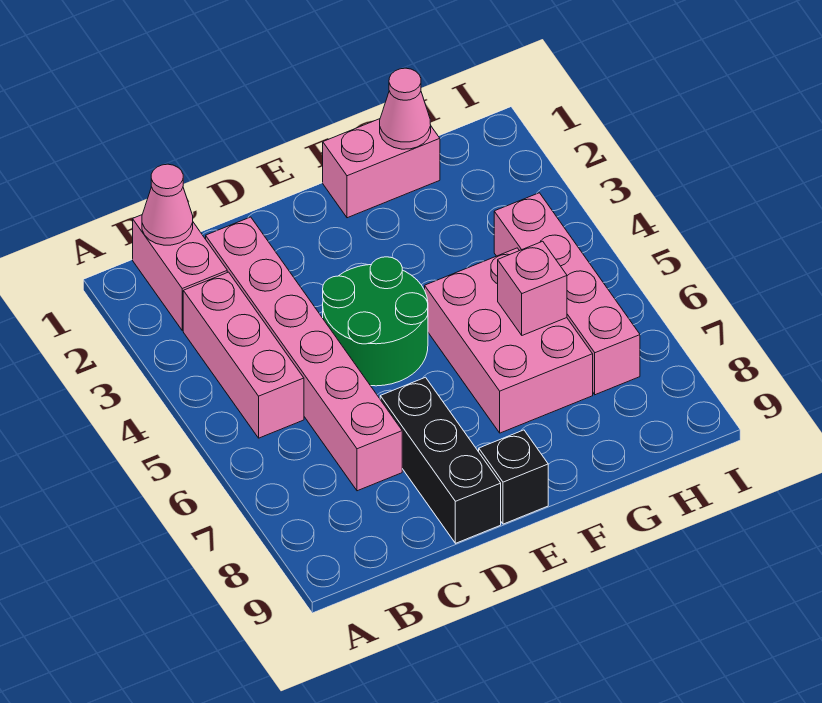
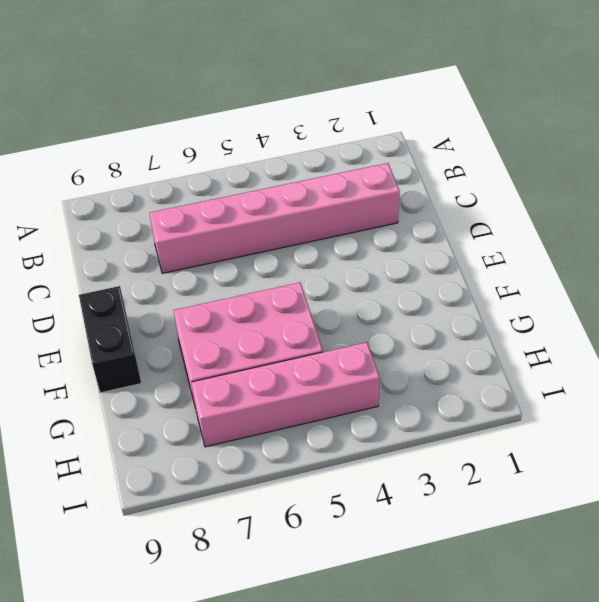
black 1x2 brick [79,286,141,393] -> black 1x1 brick [479,430,548,524]
none -> pink 1x2 brick [133,215,227,330]
none -> pink 1x3 brick [183,272,304,438]
none -> green 2x2 round brick [323,257,428,386]

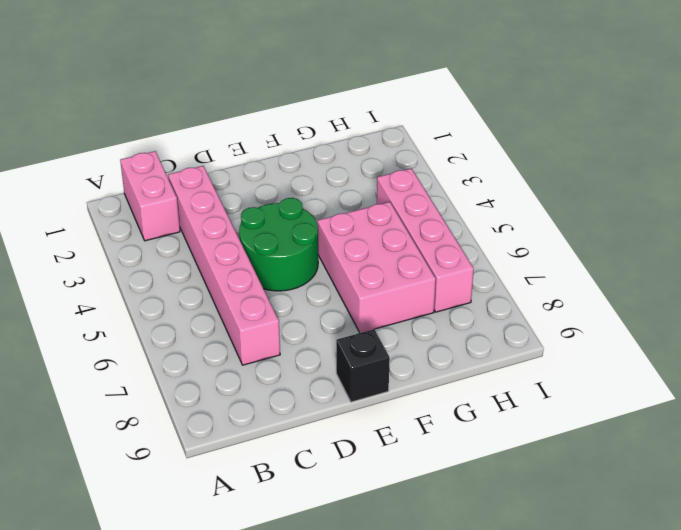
none -> pink 1x3 brick [183,272,304,438]
none -> black 1x3 brick [380,377,501,543]
none -> pink 1x2 brick [323,119,440,218]

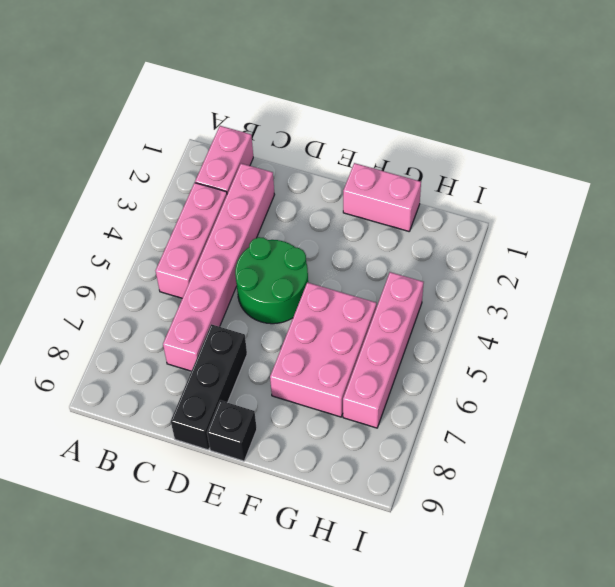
none -> pink 1x1 cone [142,164,193,245]
none -> pink 1x1 cone [380,68,431,149]
none -> pink 1x1 brick [498,241,567,335]

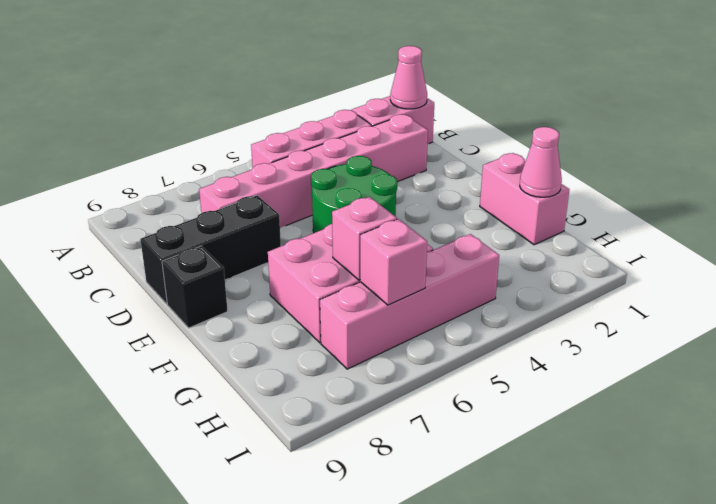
pink 1x1 brick [360,219,427,305] -> none

